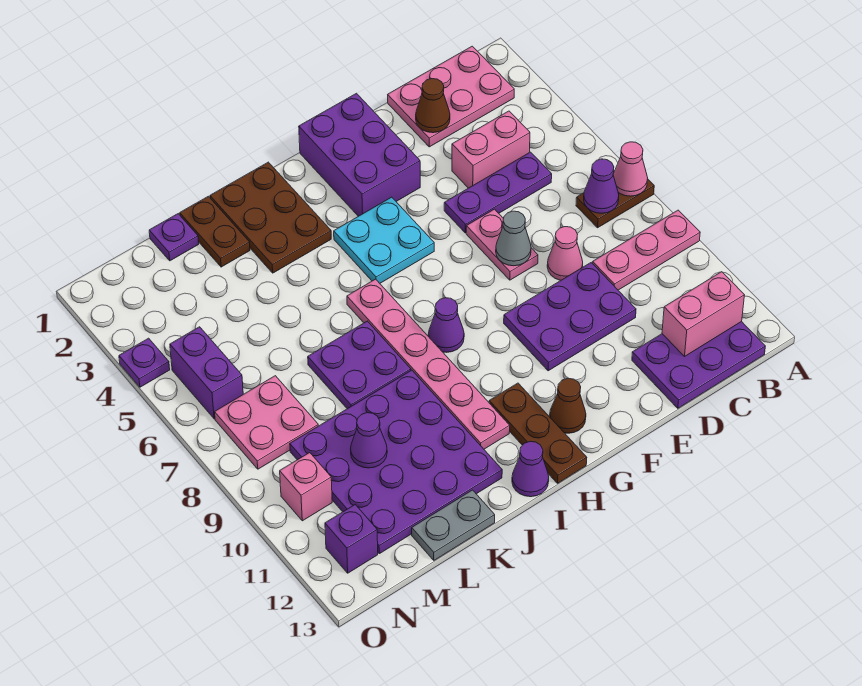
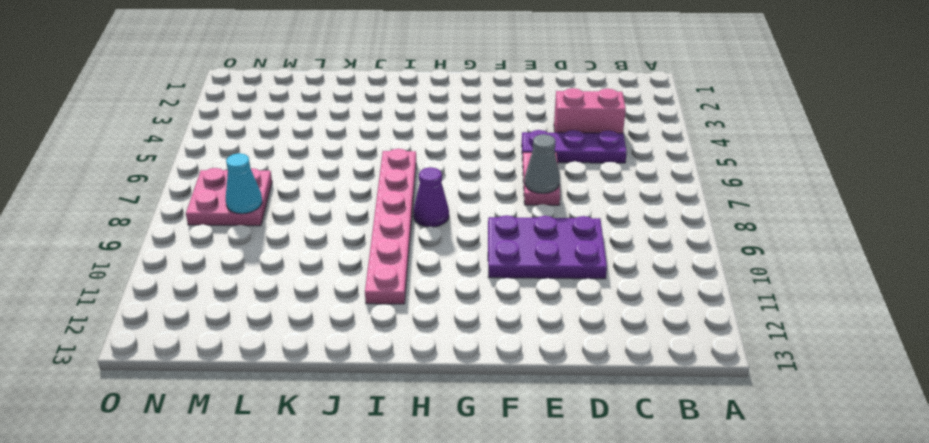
cyan 1x1 cone [226,153,262,214] -> none
none -> brown 1x2 plate [576,179,654,228]
none -> pink 1x3 plate [593,210,700,290]
none -> pink 2x3 plate [388,46,514,147]
none -> purple 2x3 plate [632,321,765,408]

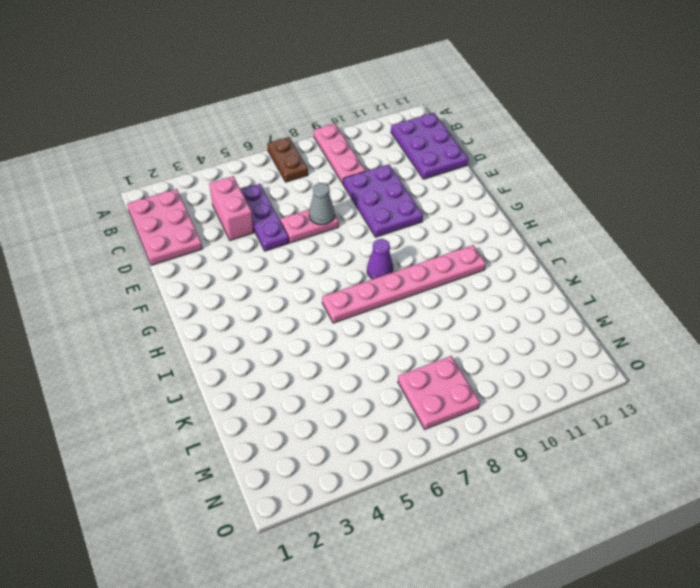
none -> pink 1x1 cone [547,227,583,280]
none -> purple 2x3 brick [299,93,420,216]
none -> cyan 2x2 plate [334,197,434,283]
none -> brown 1x1 cone [550,378,586,433]

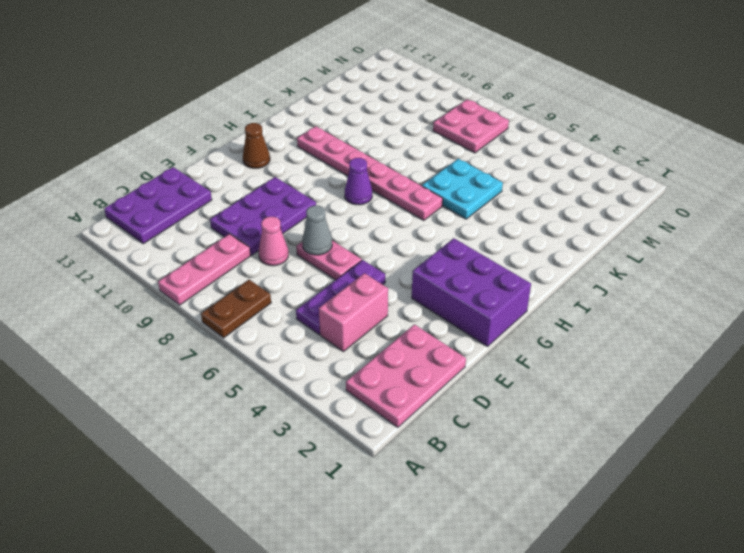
cyan 2x2 plate [422,159,503,219] -> cyan 2x2 plate moved to [334,197,434,283]
none -> brown 1x3 plate [489,383,587,483]
none -> brown 2x3 plate [210,162,331,273]
none -> purple 1x1 cone [512,441,549,497]
none -> purple 2x2 plate [308,321,411,409]

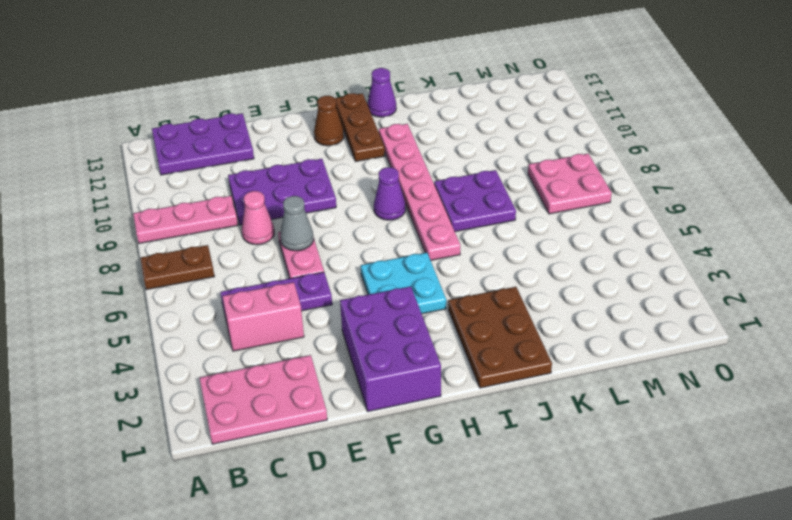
none -> purple 4x4 plate [290,370,502,554]
none -> brown 1x2 plate [180,196,250,267]
none -> grey 1x2 plate [412,490,495,560]
none -> purple 1x1 plate [149,214,199,261]

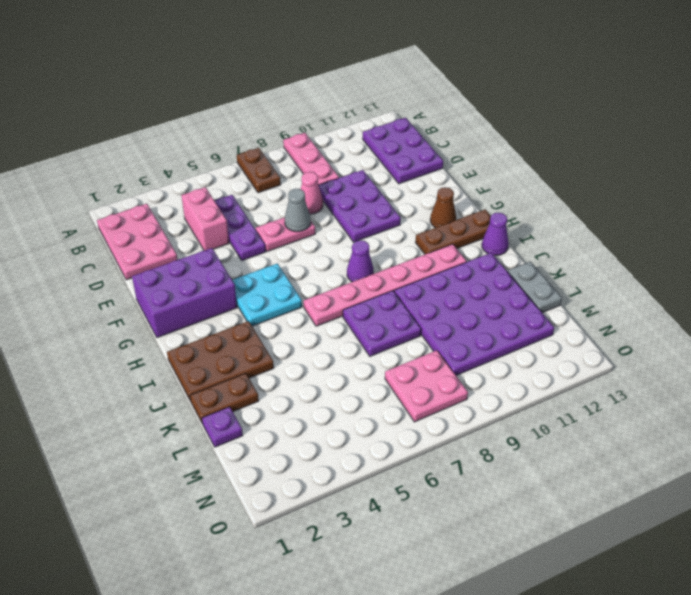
none -> purple 1x2 brick [170,327,243,419]
none -> pink 1x1 brick [280,453,332,521]
none -> purple 1x1 brick [325,505,378,573]
none -> purple 1x1 plate [119,338,170,387]

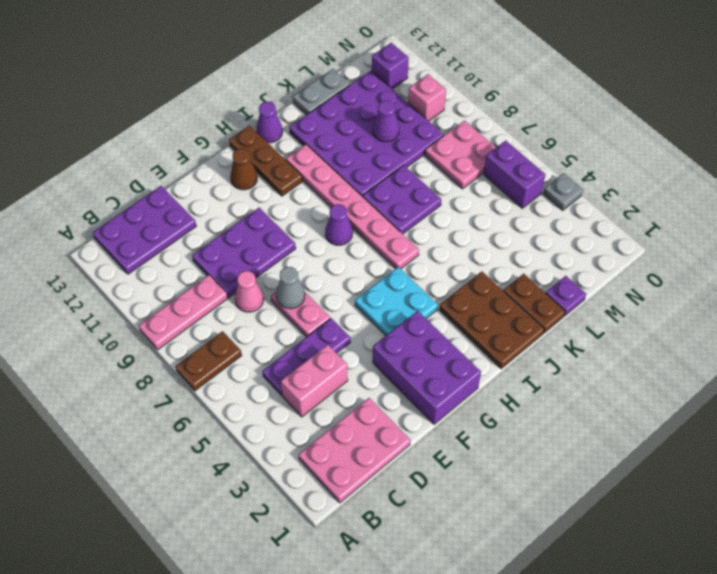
grey 1x1 plate [543,173,583,210] -> purple 1x1 plate [119,338,170,387]
none -> pink 1x1 cone [613,142,648,196]
none -> purple 1x1 cone [584,159,619,213]
none -> pink 1x2 brick [662,272,744,356]
none -> brown 1x1 cone [416,79,450,133]

